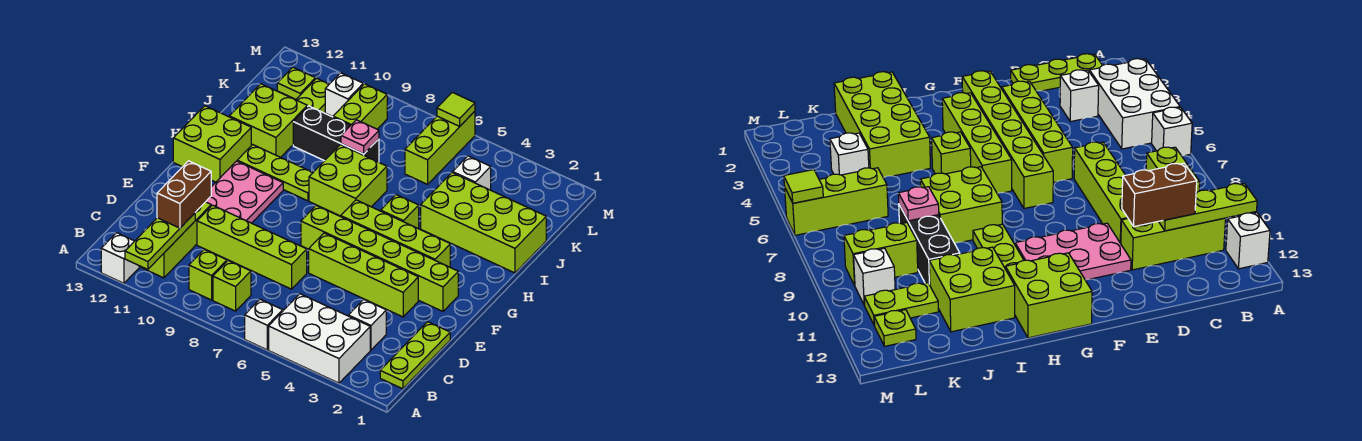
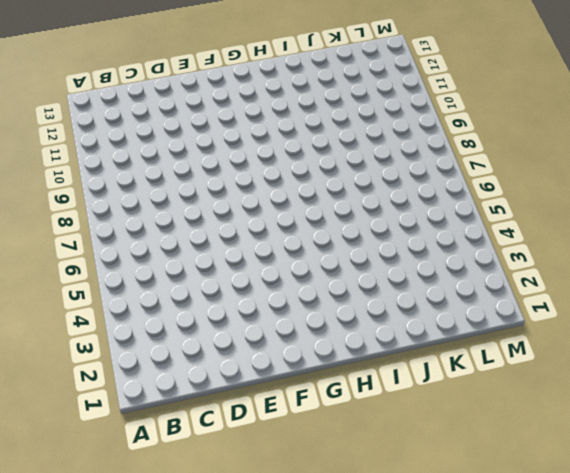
none -> white 2x3 brick [269,294,370,383]
none -> white 1x1 brick [245,299,283,350]
none -> white 1x1 brick [101,233,139,283]
none -> lime 1x3 plate [380,322,450,389]

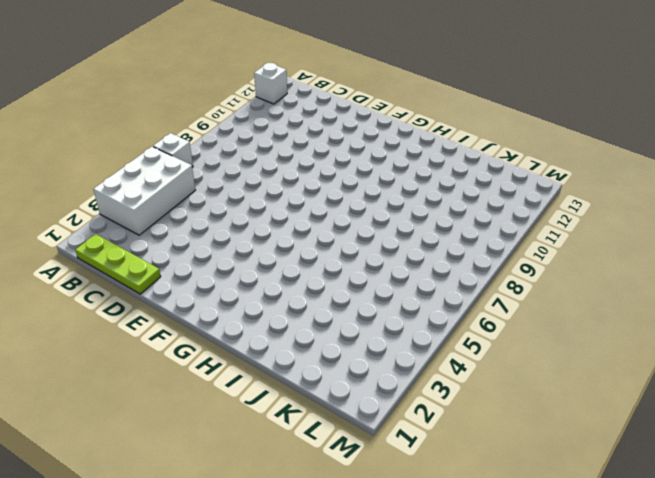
none -> lime 1x1 brick [213,261,251,311]
none -> lime 1x1 brick [189,249,227,300]
none -> lime 1x3 brick [141,202,211,278]
none -> white 1x1 brick [348,299,386,350]

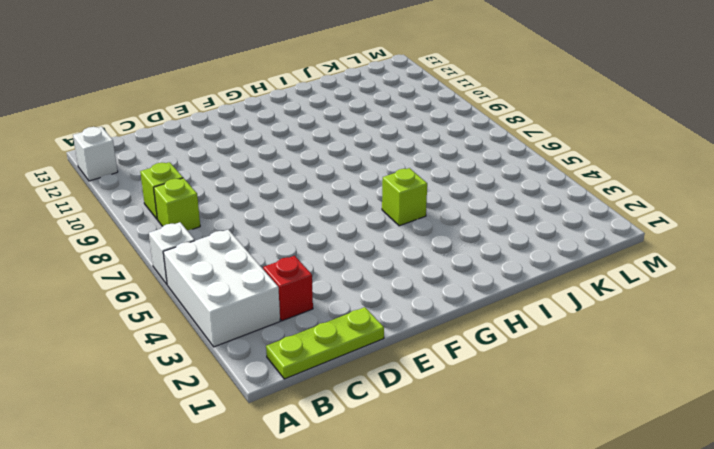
red 1x1 brick [263,256,313,321] -> white 1x1 brick [348,299,386,350]
none -> lime 1x3 brick [141,202,211,278]
none -> lime 1x4 brick [197,205,307,289]
none -> lime 1x4 brick [309,233,418,317]
none -> pink 2x3 plate [206,161,283,223]

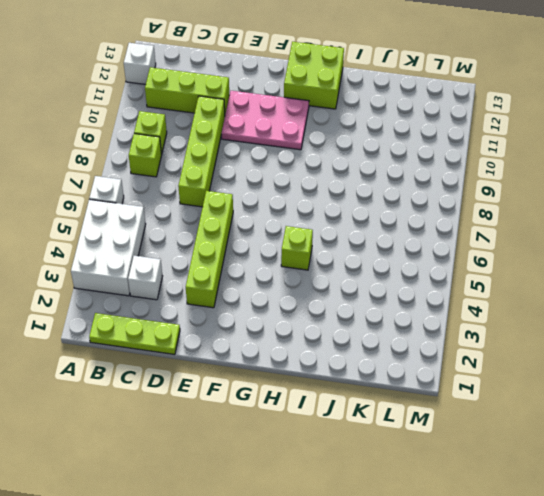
none -> lime 1x6 brick [301,205,458,311]
none -> lime 1x4 brick [341,200,450,267]
none -> lime 2x2 brick [309,145,387,216]
none -> lime 1x3 plate [237,145,313,201]

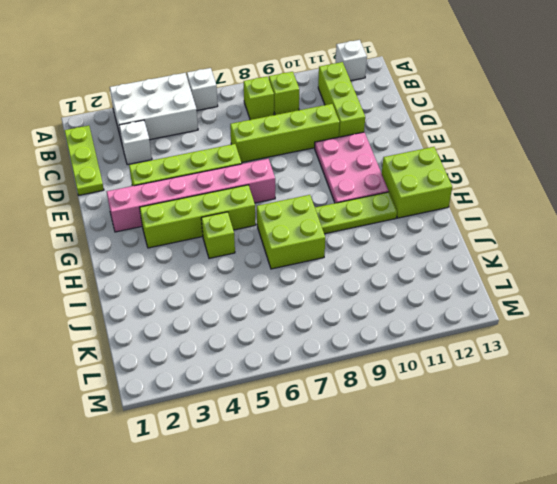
pink 1x6 brick [107,159,275,232] -> lime 1x6 brick [301,205,458,311]
none -> lime 2x4 brick [421,172,546,273]
none -> lime 2x2 brick [229,84,307,157]
none -> black 1x3 brick [293,106,379,162]
none -> white 1x1 brick [453,156,491,190]

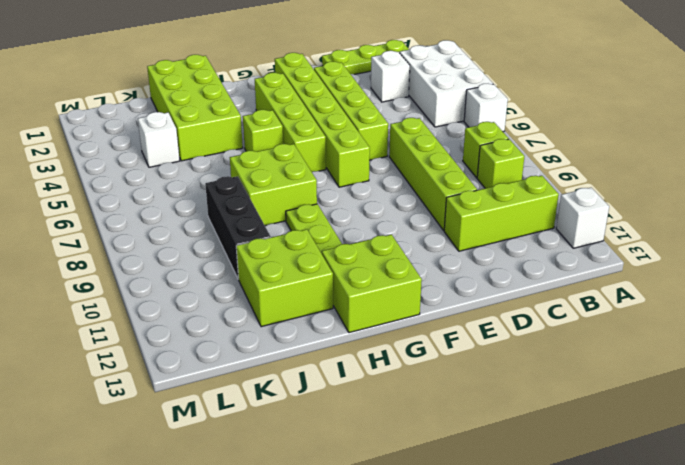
none -> pink 2x3 plate [206,161,283,223]
none -> lime 1x3 brick [405,111,475,184]
none -> lime 1x2 brick [333,84,387,129]
none -> lime 1x2 plate [296,78,329,113]

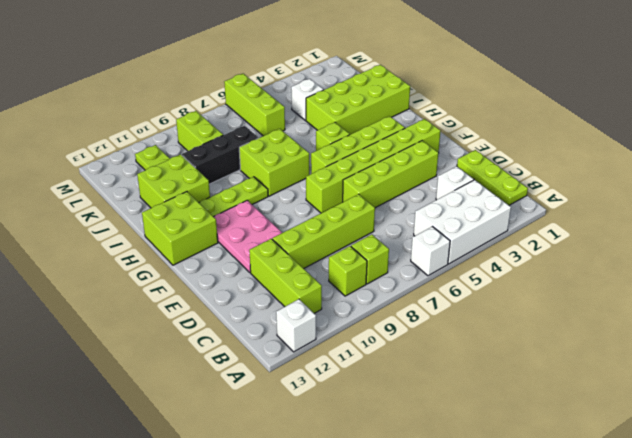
none -> white 1x1 brick [325,73,363,116]
none -> lime 1x1 plate [277,67,315,99]
none -> lime 1x3 plate [125,213,195,270]
none -> pink 1x1 plate [341,120,379,154]

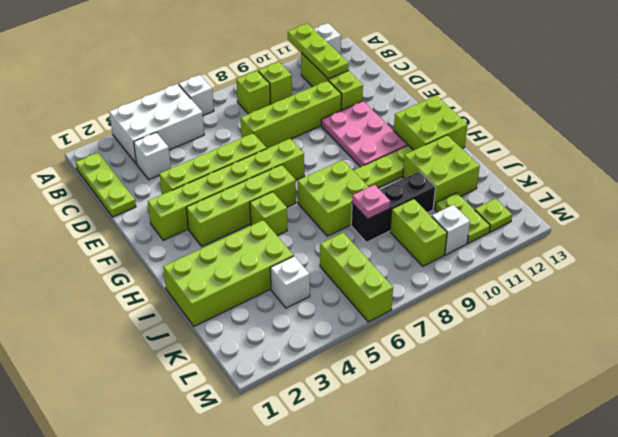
none -> lime 1x1 tile [437,92,475,126]
none -> brown 1x2 brick [157,161,211,228]

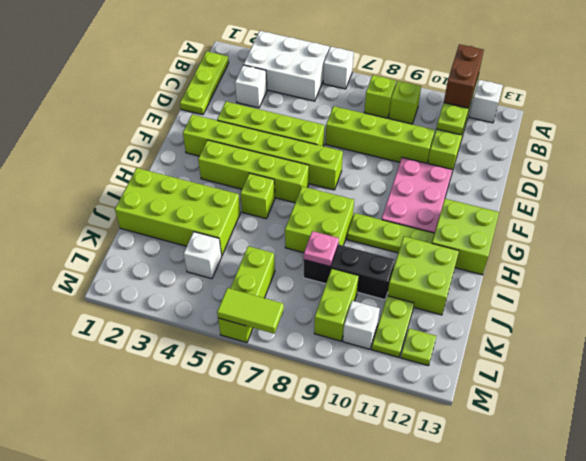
brown 1x2 brick [444,44,484,108] -> brown 1x2 brick moved to [157,161,211,228]
lime 1x2 tile [217,288,284,334] -> lime 1x1 tile [437,92,475,126]

